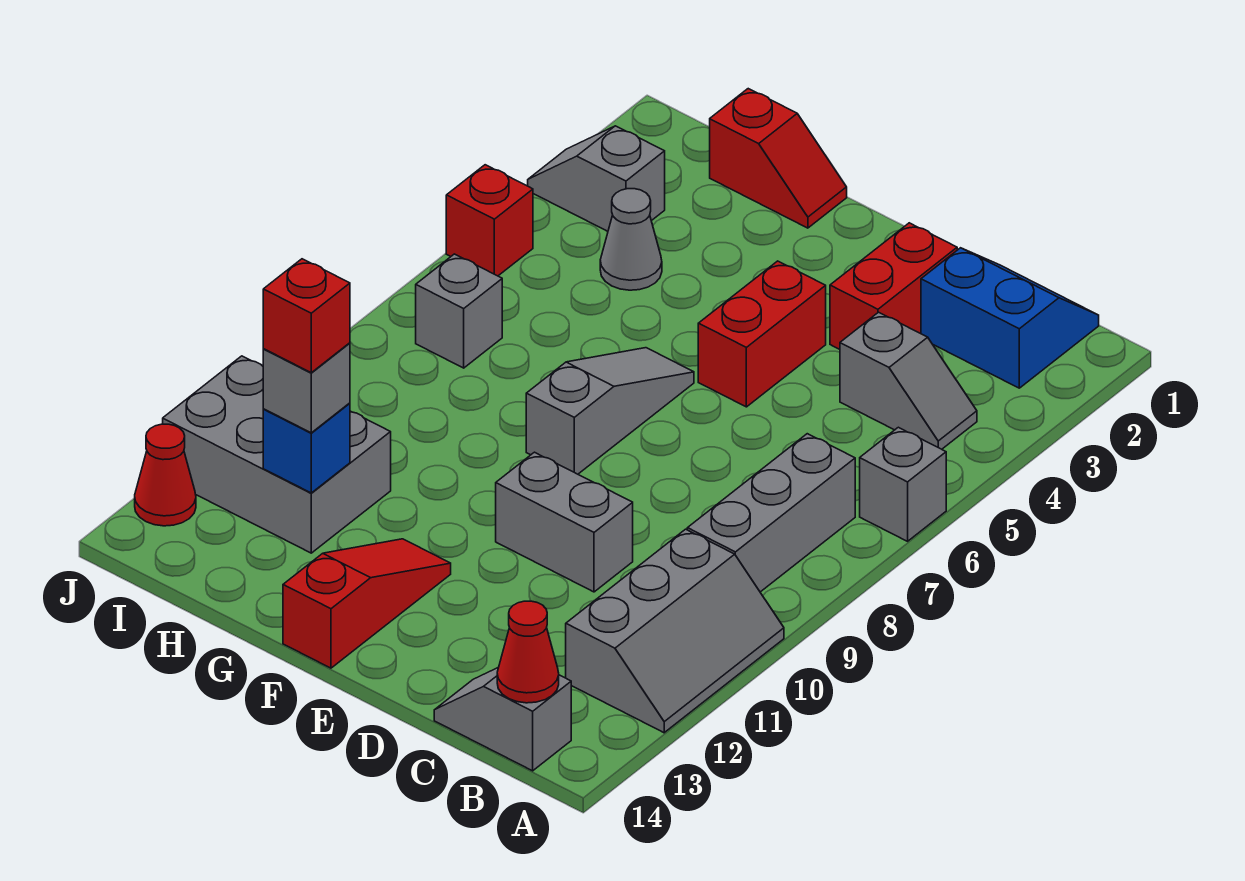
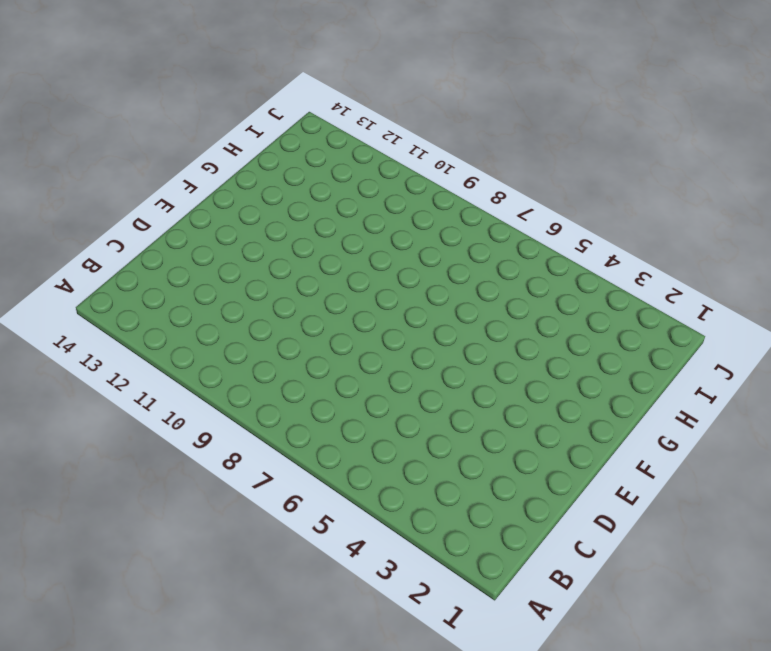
none -> grey 1x1 brick [860,427,946,541]
none -> grey 2x3 slope [566,529,784,733]
none -> blue 2x2 slope [921,248,1099,388]

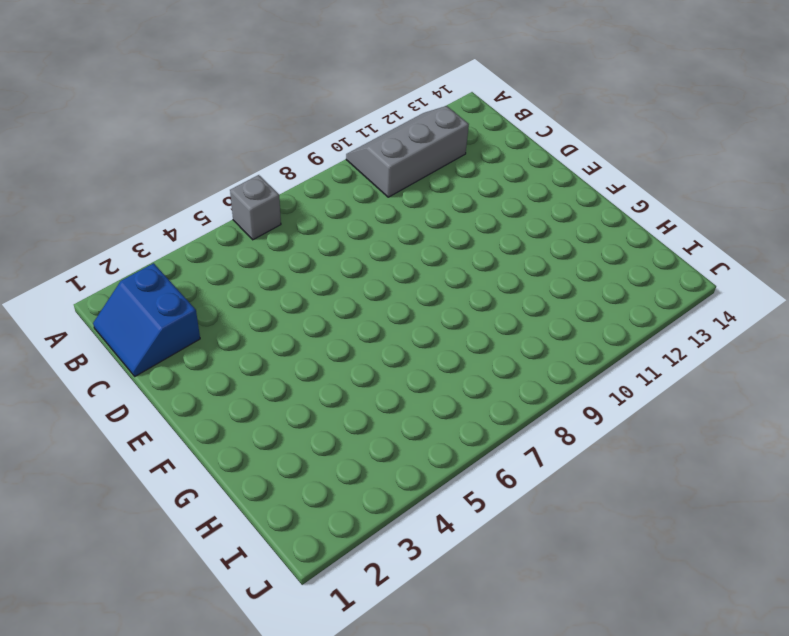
none -> grey 1x2 slope [840,312,977,449]
none -> grey 1x3 brick [687,434,855,592]
none -> grey 1x2 slope [434,667,571,771]

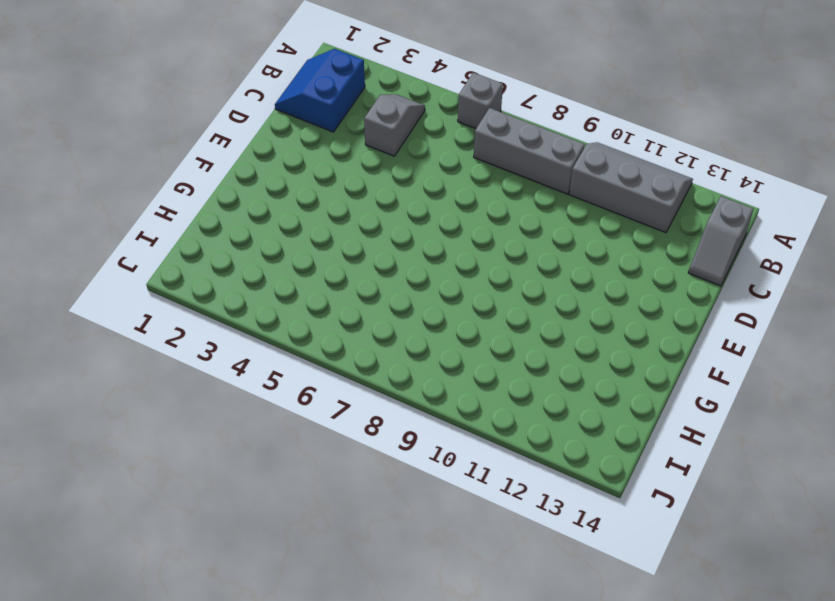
none -> red 1x2 brick [830,223,957,349]
none -> grey 1x2 brick [496,452,633,592]
none -> red 1x2 brick [698,261,826,407]

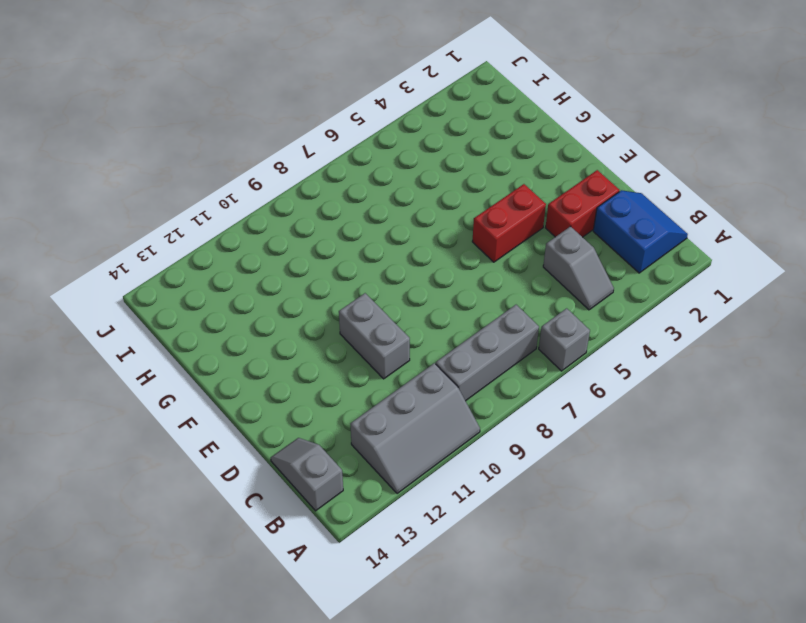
none -> grey 1x3 slope [526,348,694,474]
none -> red 1x3 slope [283,539,451,668]
none -> red 1x2 slope [710,89,847,228]

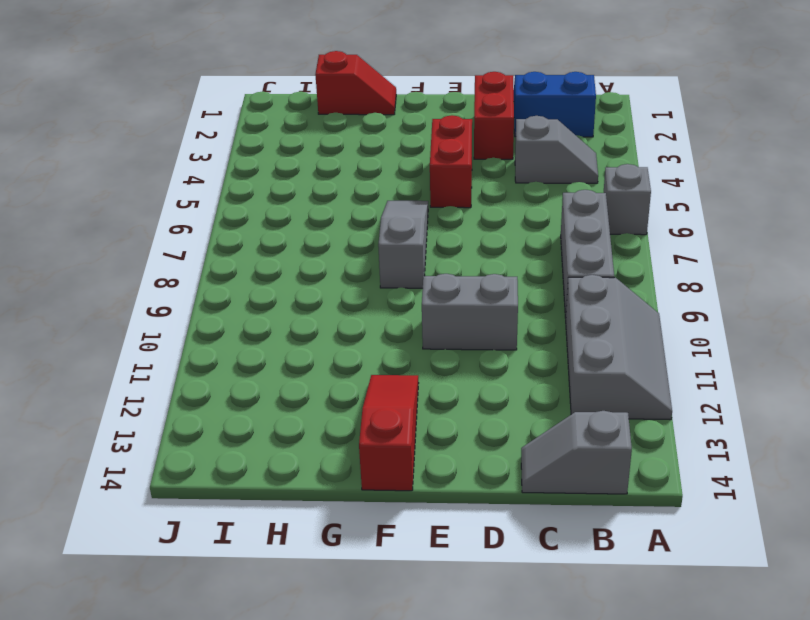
none -> grey 1x1 cone [600,189,662,290]
none -> grey 2x3 brick [163,356,391,553]
none -> grey 1x2 slope [528,126,665,231]

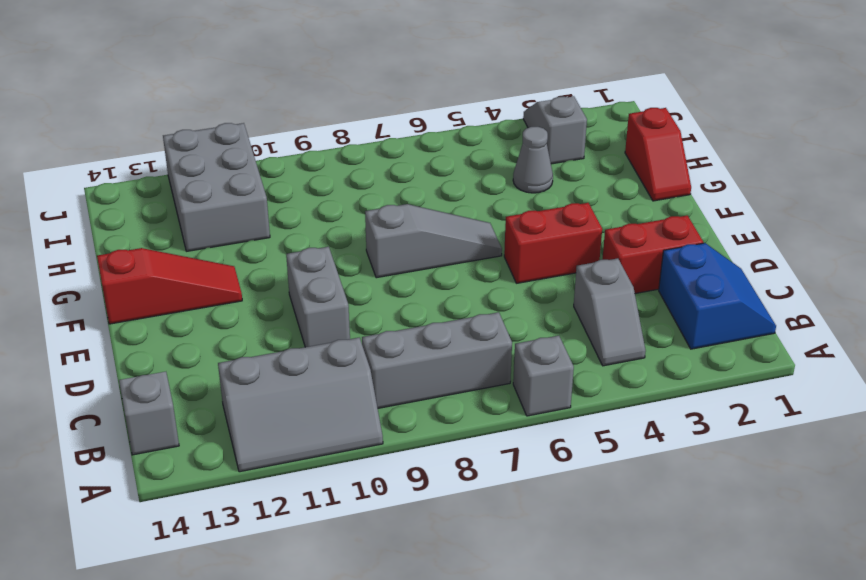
none -> grey 1x1 brick [416,254,502,368]
none -> red 1x1 brick [446,165,533,276]
none -> red 1x1 cone [135,424,196,526]

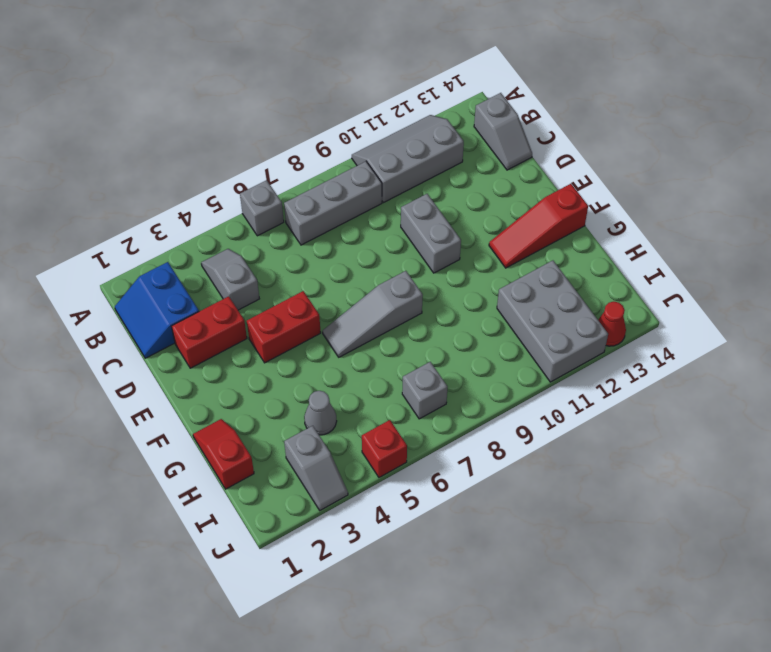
none -> red 1x1 cone [497,601,559,703]
none -> blue 1x1 brick [263,403,350,493]
none -> grey 1x1 brick [263,343,350,433]

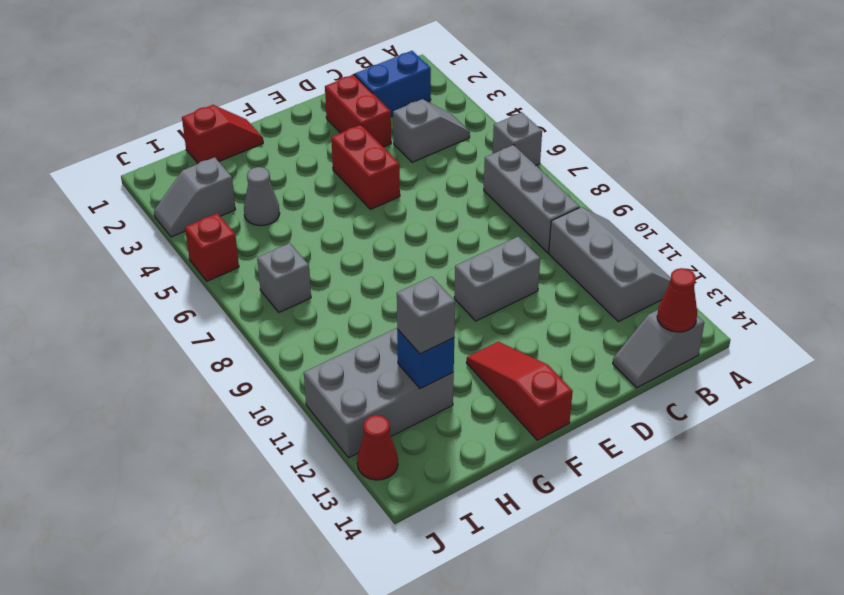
none -> grey 1x3 slope [526,348,694,474]
none -> red 1x1 brick [263,259,350,373]

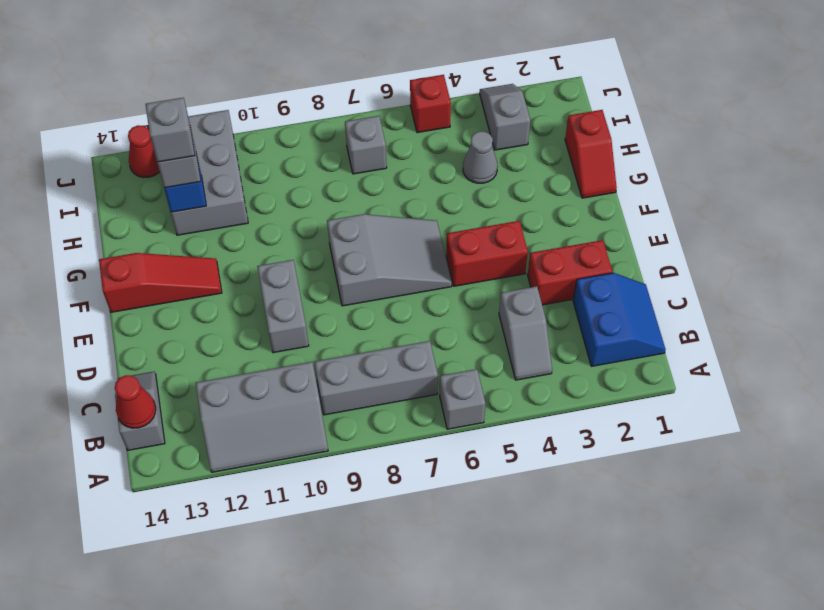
grey 2x3 slope [327,214,452,306] -> grey 1x3 slope [526,348,694,474]
grey 1x1 brick [146,97,195,162] -> red 1x1 brick [263,259,350,373]

